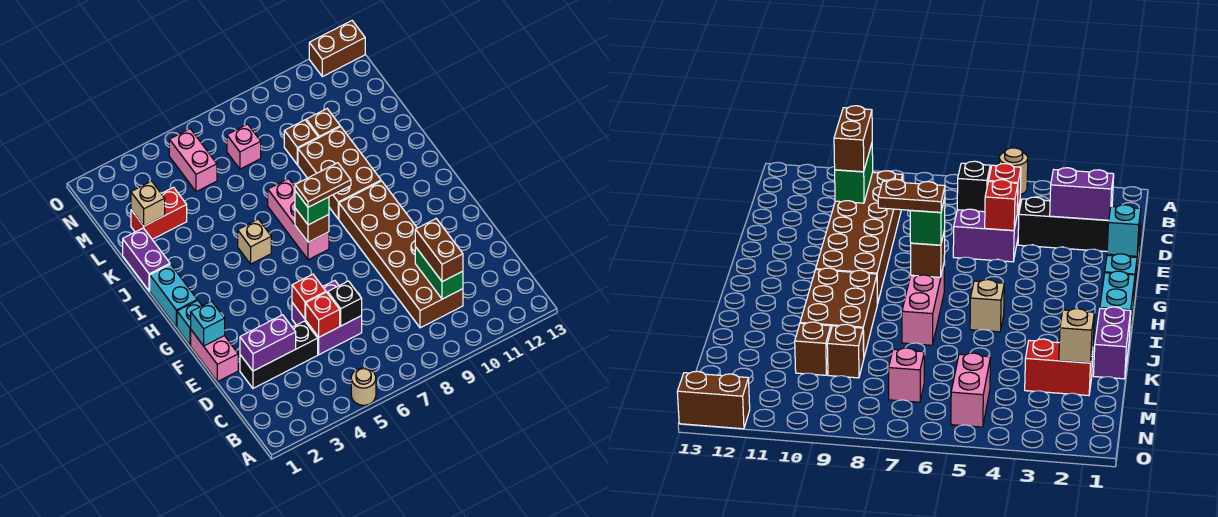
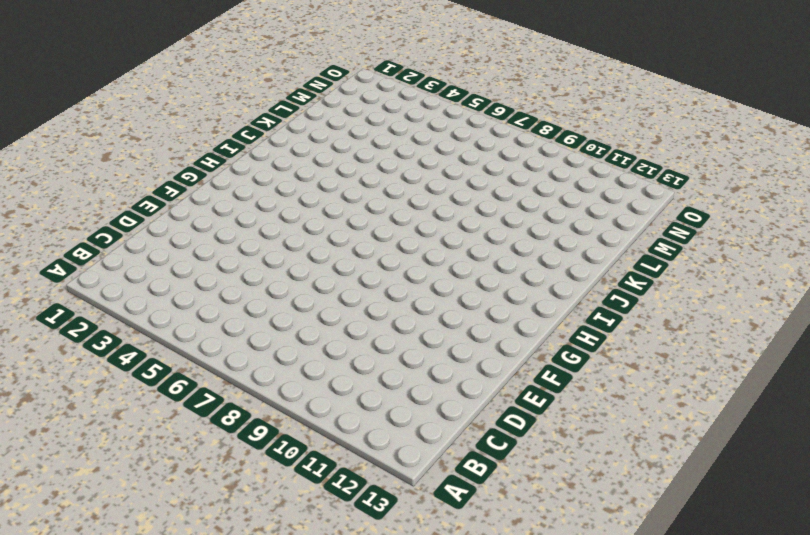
none -> tan 1x1 round brick [351,368,376,405]
none -> brown 2x6 brick [339,181,463,328]
none -> black 1x3 brick [240,321,318,388]

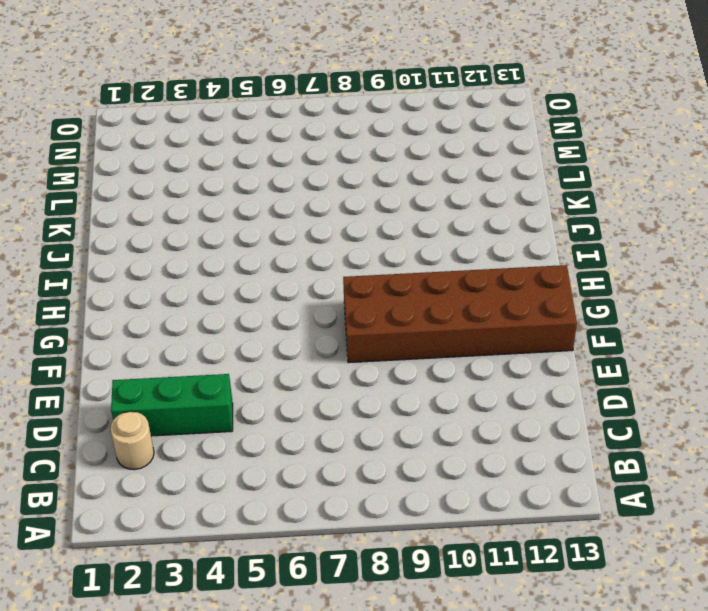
tan 1x1 round brick [110,411,154,470] -> tan 1x1 round brick moved to [351,368,376,405]
green 1x3 brick [111,374,233,436] -> black 1x3 brick [240,321,318,388]
brown 2x6 brick [343,265,577,363] -> brown 2x6 brick turned to [339,181,463,328]
none -> purple 2x2 brick [292,281,362,355]
none -> pink 1x2 brick [191,330,238,382]
none -> cyan 1x1 brick [177,300,202,345]

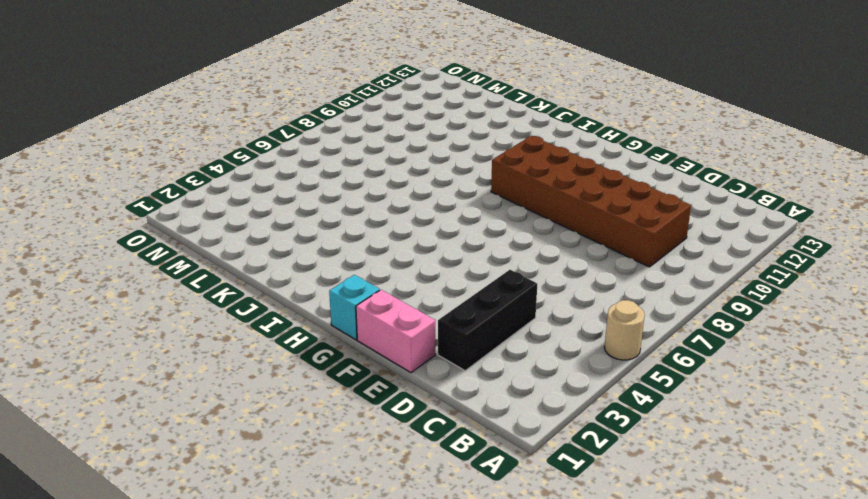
none -> purple 2x2 brick [292,281,362,355]
none -> cyan 1x2 brick [150,264,197,327]
none -> pink 1x3 brick [268,179,329,260]

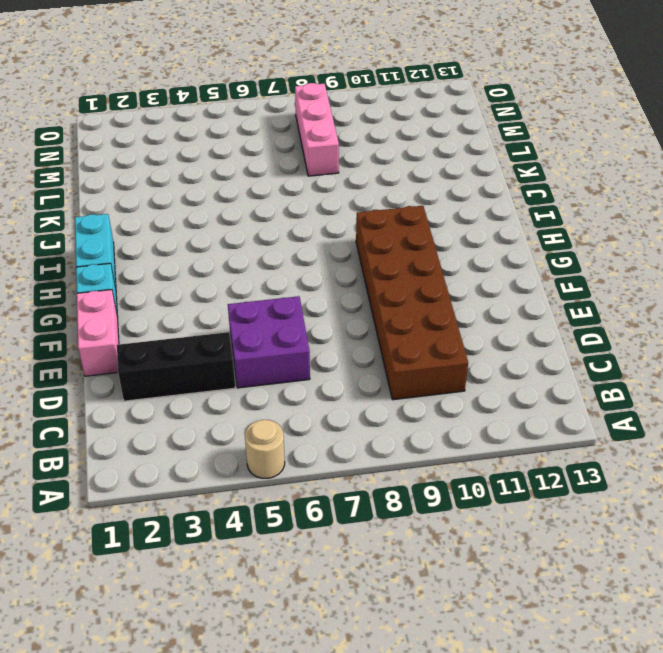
pink 1x3 brick [295,83,339,176] -> pink 1x3 brick moved to [268,179,329,260]
none -> tan 1x1 brick [238,219,271,264]
none -> brown 2x3 brick [298,127,381,219]
none -> purple 1x2 brick [123,228,170,291]

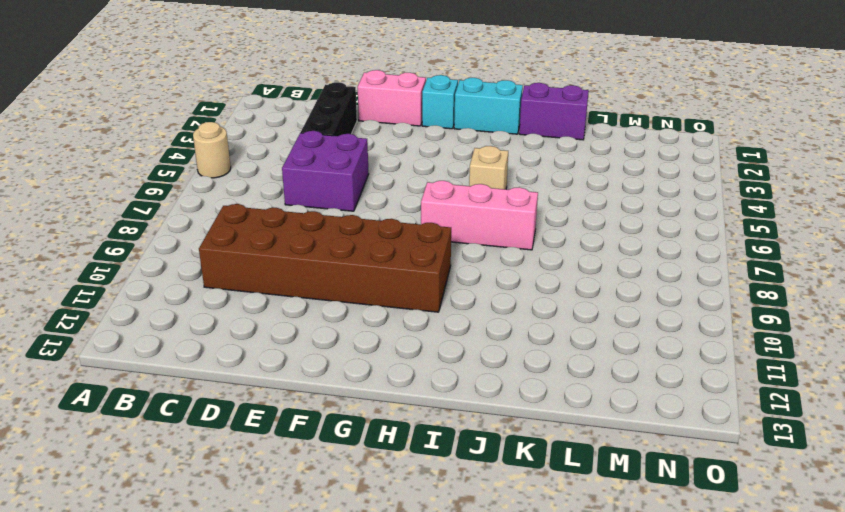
none -> brown 2x3 brick [298,127,381,219]
none -> red 1x2 brick [131,187,187,239]
none -> brown 1x1 brick [284,120,318,165]

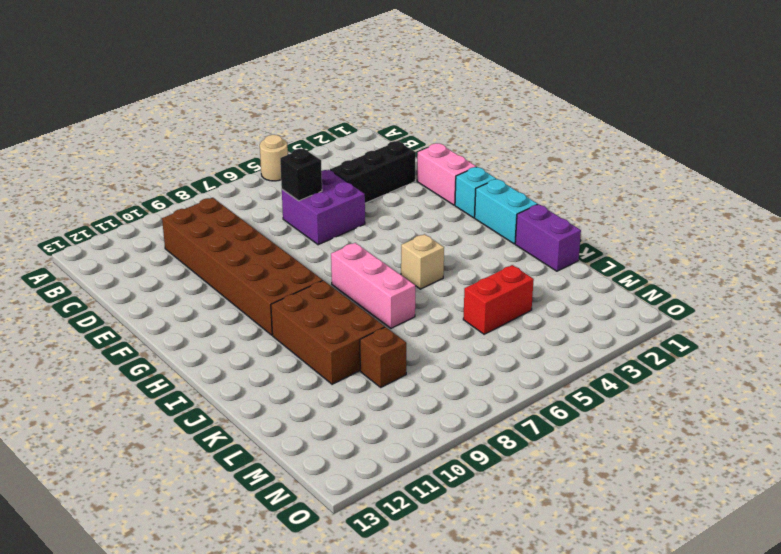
red 1x2 brick [463,265,534,334] -> red 1x2 brick moved to [131,187,187,239]
none -> brown 1x1 brick [306,109,340,138]
none -> pink 1x2 brick [169,129,217,192]
none -> pink 1x1 brick [227,124,261,169]

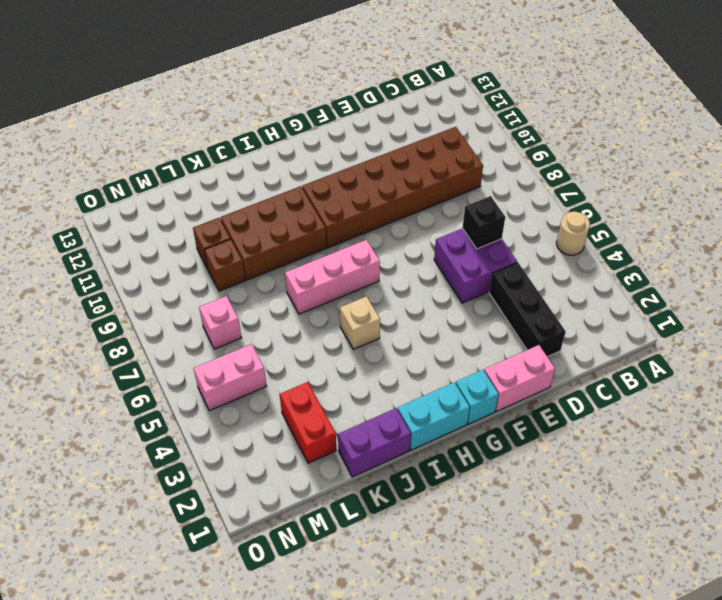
none -> brown 1x2 brick [309,21,365,77]
none -> green 1x2 brick [415,247,463,299]
none -> purple 1x2 brick [240,315,296,371]

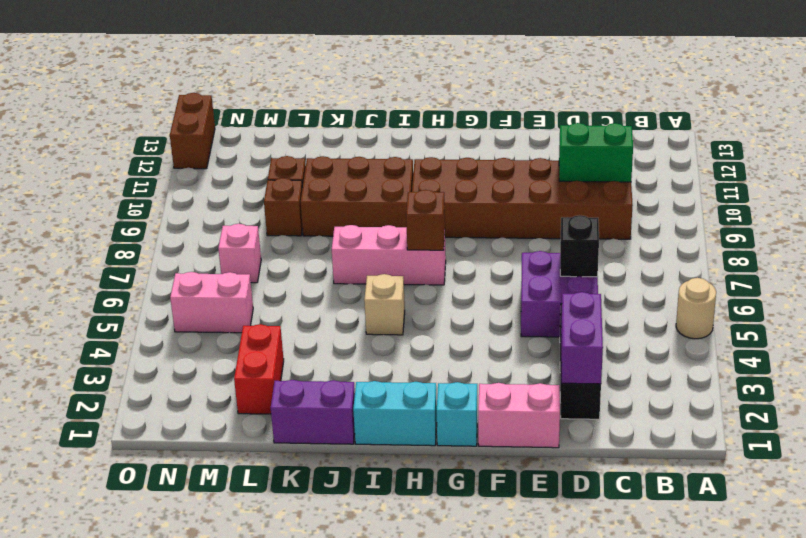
none -> red 1x1 brick [306,292,340,337]
none -> red 1x1 brick [292,274,326,319]
none -> cyan 1x1 brick [191,301,225,346]

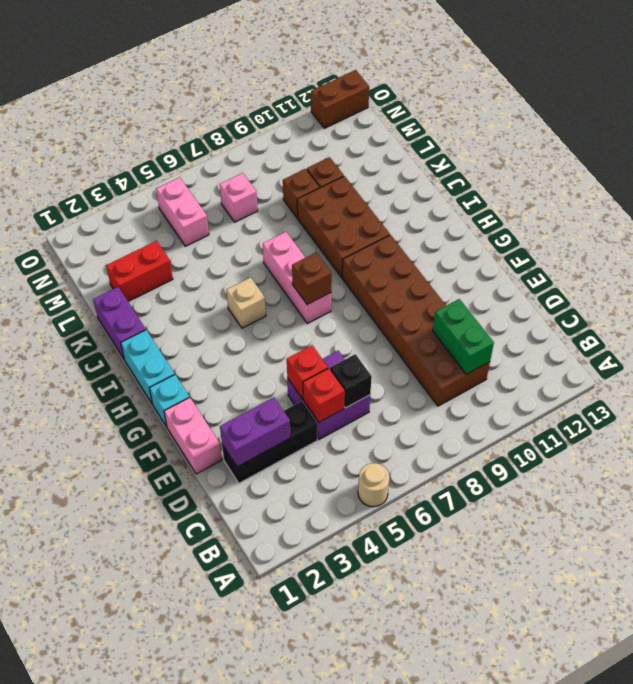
none -> cyan 1x1 brick [191,301,225,346]
none -> tan 1x1 brick [131,181,165,226]
none -> brown 1x2 brick [415,219,463,282]

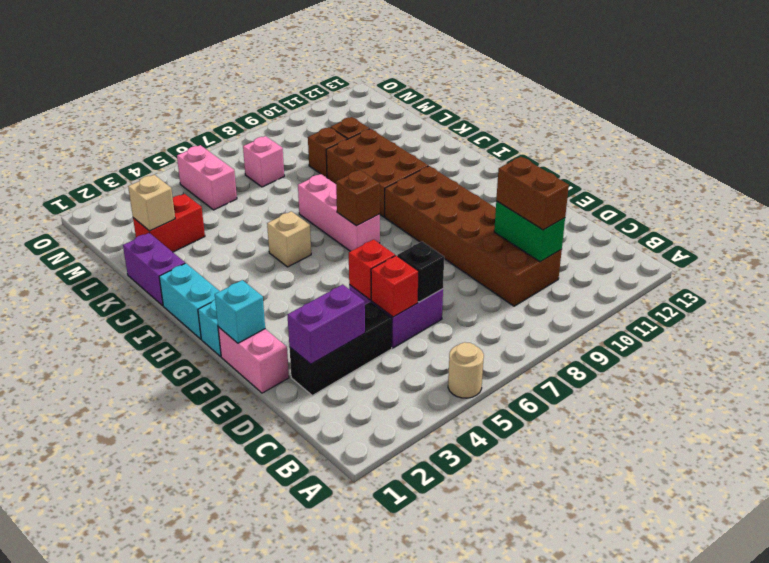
none -> brown 1x2 brick [309,21,365,77]
none -> green 1x1 brick [295,191,329,225]
none -> brown 1x2 plate [295,163,351,207]

